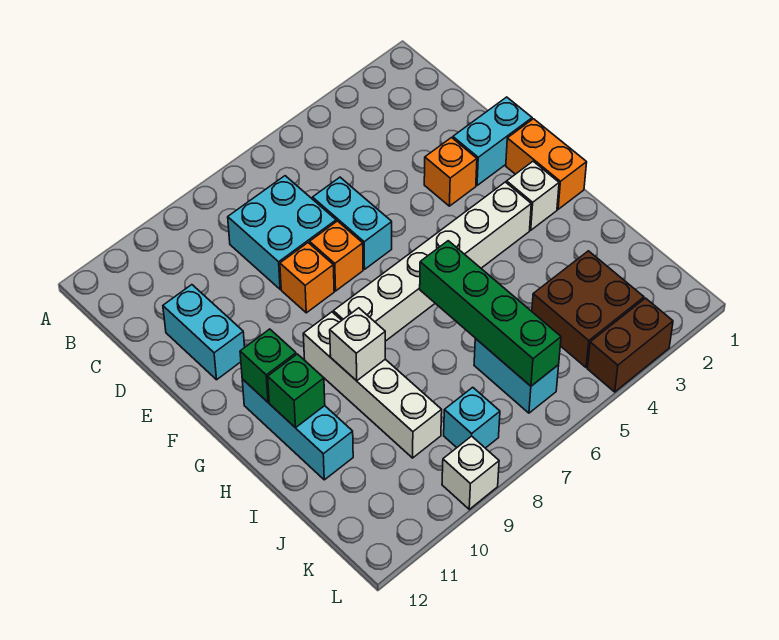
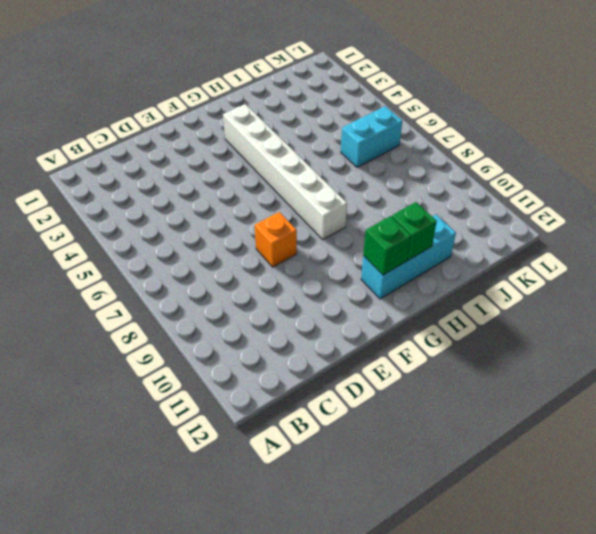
none -> cyan 2x2 brick [228,176,336,289]
none -> cyan 1x2 brick [313,177,392,269]
none -> cyan 1x2 brick [163,285,245,380]

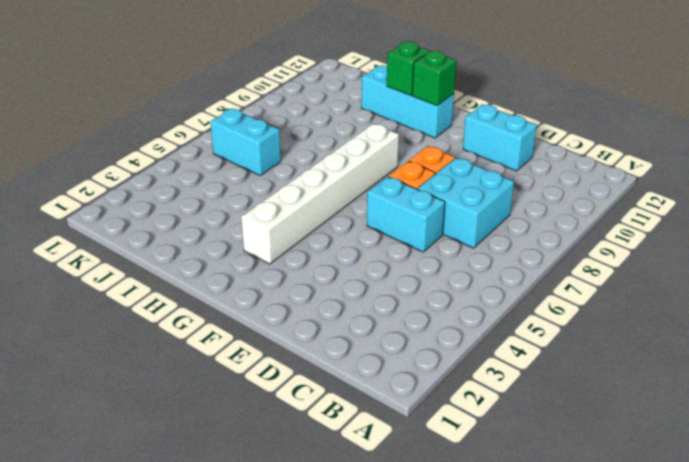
none -> cyan 1x2 brick [453,97,532,186]
none -> orange 1x1 brick [424,138,477,206]
none -> orange 1x2 brick [506,119,587,209]

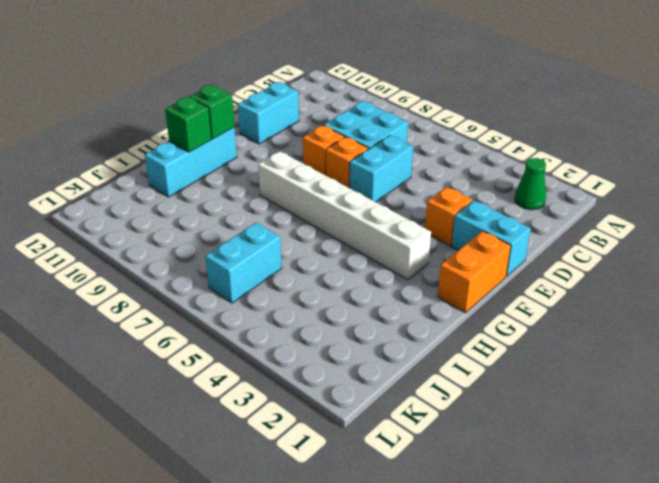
green 1x1 cone [515,158,546,210] -> none
none -> white 1x1 brick [507,161,559,230]
none -> white 1x4 brick [303,312,442,458]
none -> brown 2x2 brick [532,251,644,368]

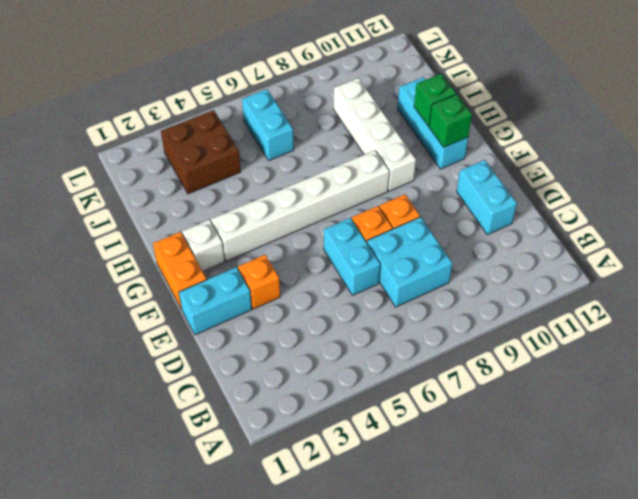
none -> cyan 1x1 brick [444,387,500,448]
none -> brown 1x2 brick [588,298,673,392]
none -> white 1x1 brick [442,436,499,509]

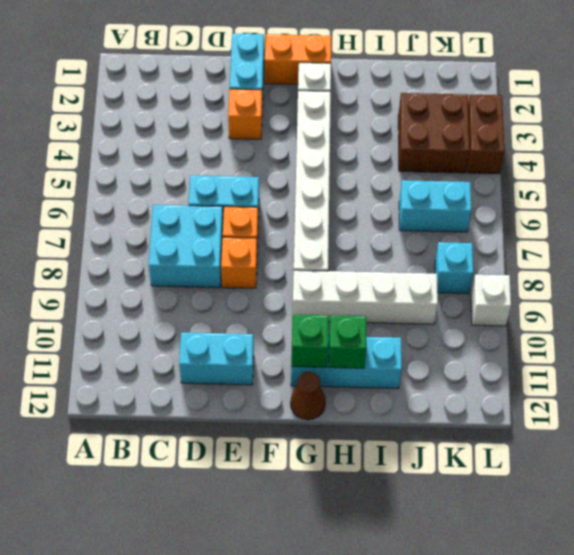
brown 1x1 cone [290,371,326,420] -> none
none -> green 1x4 brick [420,241,561,386]
none -> white 1x1 brick [330,308,385,381]

